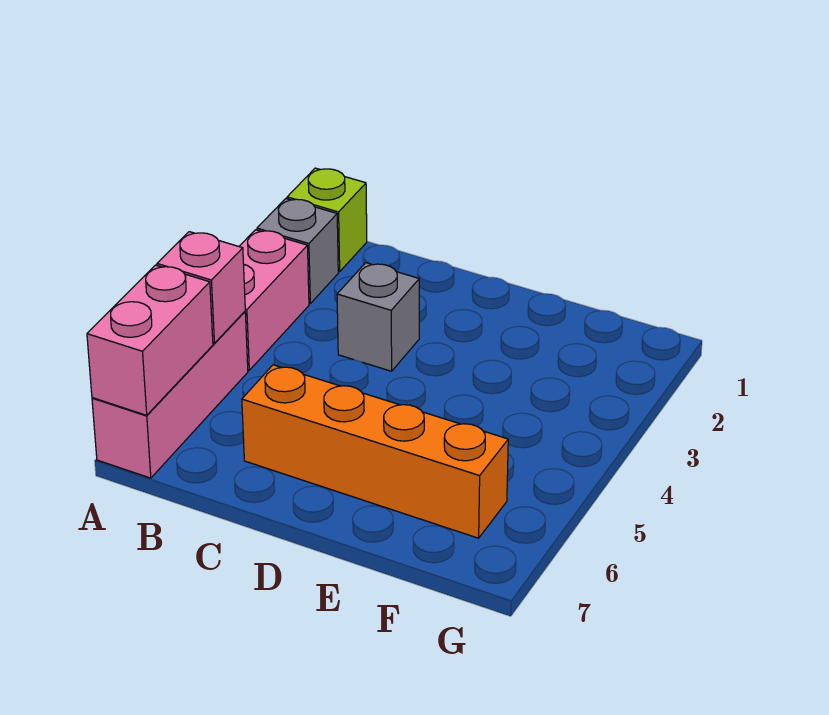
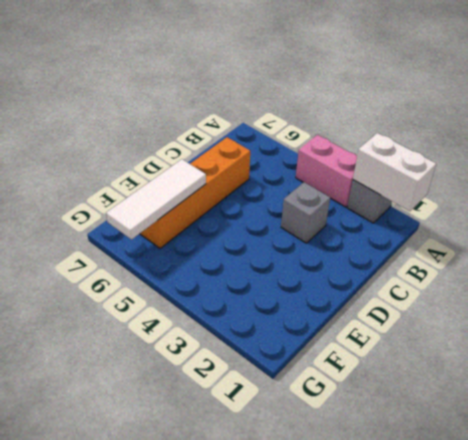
white 1x2 brick [353,133,436,211] -> none
white 1x3 tile [106,159,206,239] -> none
none -> lime 1x1 brick [287,168,367,272]
none -> pink 1x3 brick [92,312,248,478]

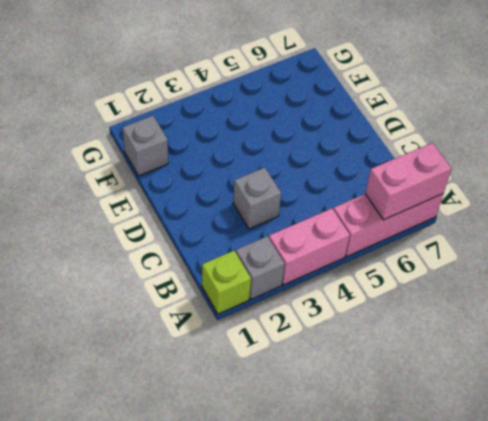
grey 1x1 brick [123,116,168,176] -> none
none -> orange 1x4 brick [242,365,508,538]
none -> pink 1x1 brick [157,232,245,343]

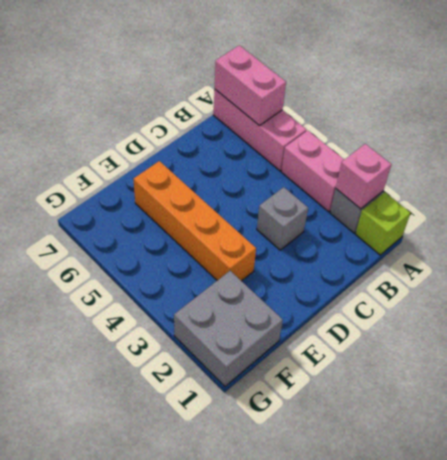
pink 1x1 brick [336,144,391,209] -> pink 1x1 brick moved to [157,232,245,343]
orange 1x4 brick [134,161,256,281] -> orange 1x4 brick turned to [242,365,508,538]
grey 2x2 brick [174,271,283,387] -> none

